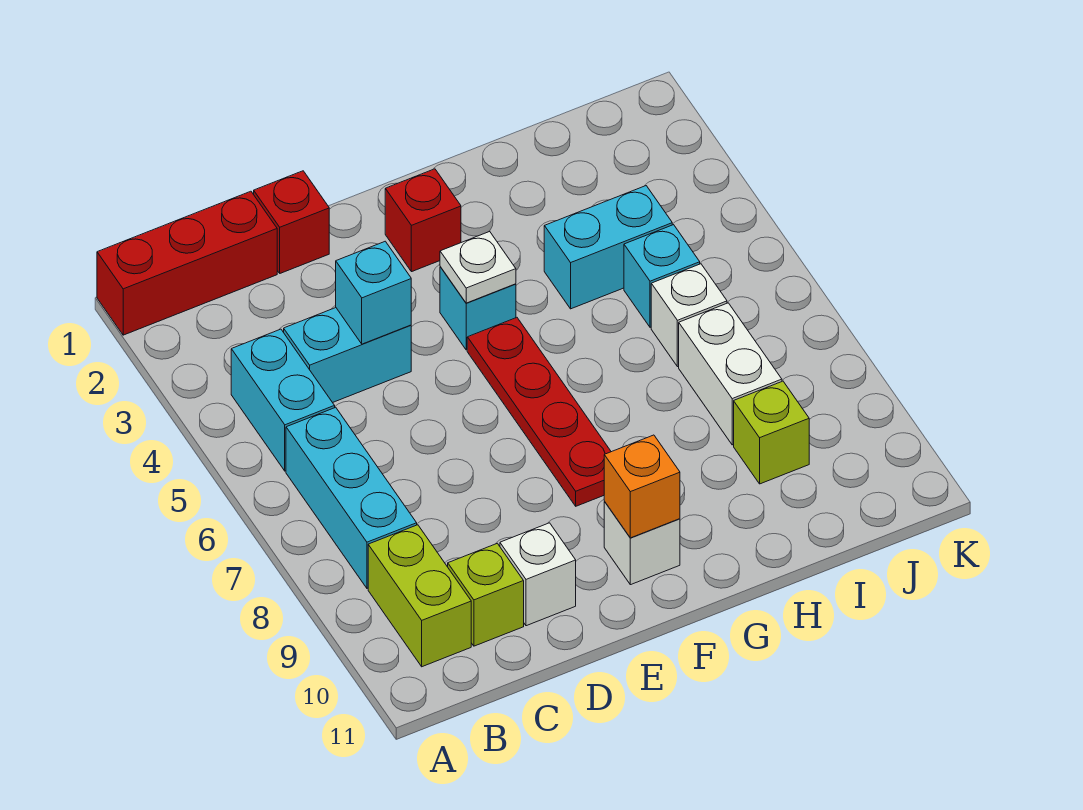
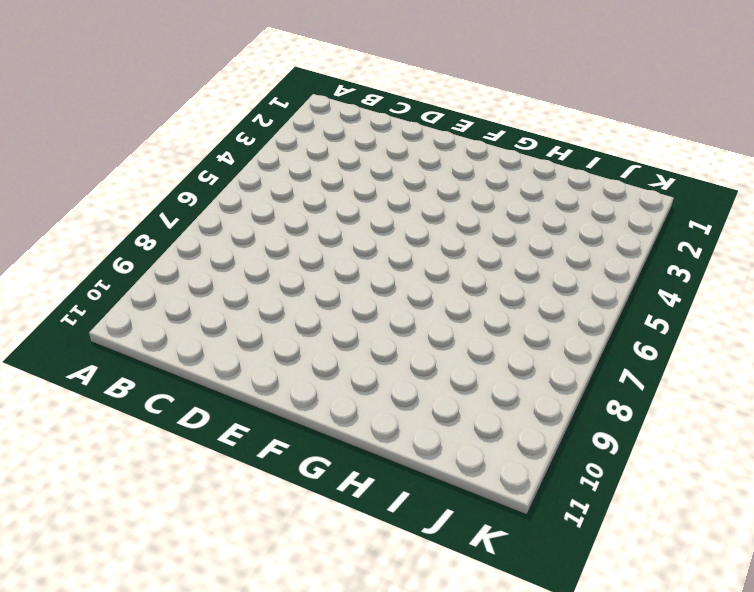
none -> red 1x3 brick [97,191,277,335]
none -> cyan 1x2 brick [231,329,335,471]
none -> cyan 1x3 brick [286,407,417,588]

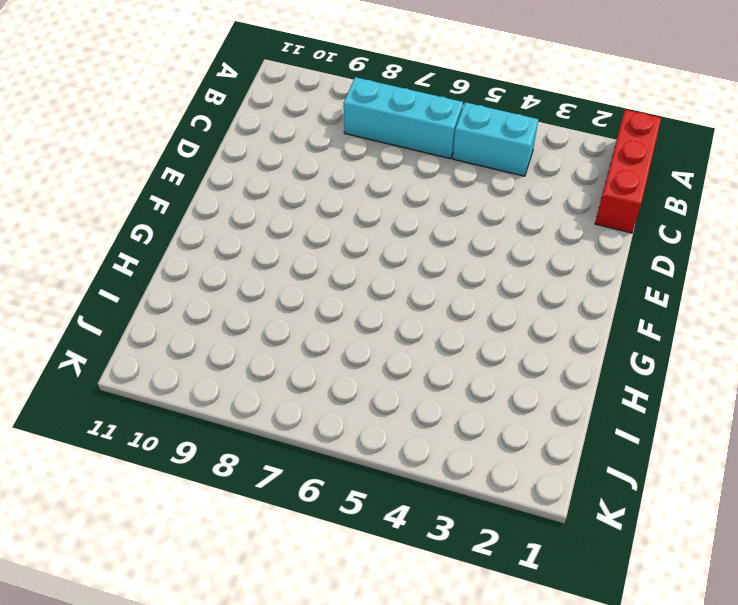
none -> lime 1x2 brick [368,525,471,667]
none -> cyan 1x2 brick [284,308,411,403]
none -> lime 1x1 brick [448,543,524,646]

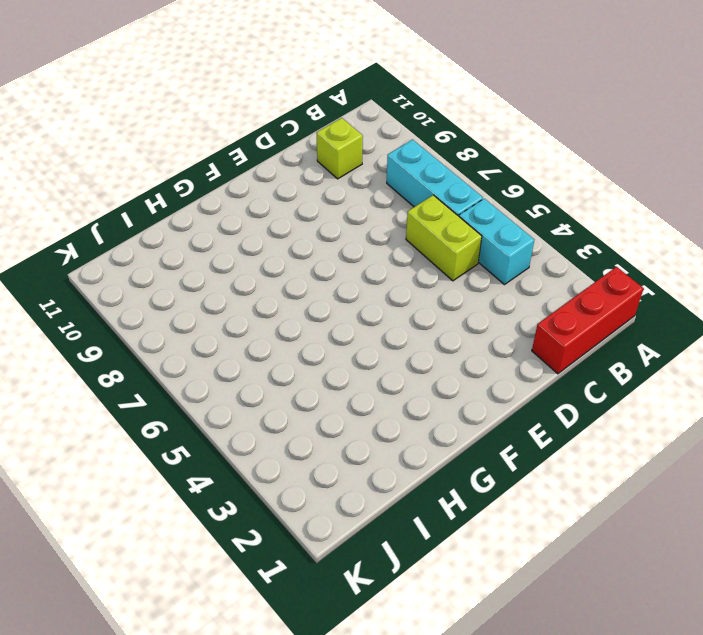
lime 1x2 brick [406,195,482,281] -> lime 1x2 brick moved to [368,525,471,667]
none -> cyan 1x2 brick [284,308,411,403]
none -> red 1x1 brick [254,171,329,273]
none -> white 1x1 brick [500,523,576,626]

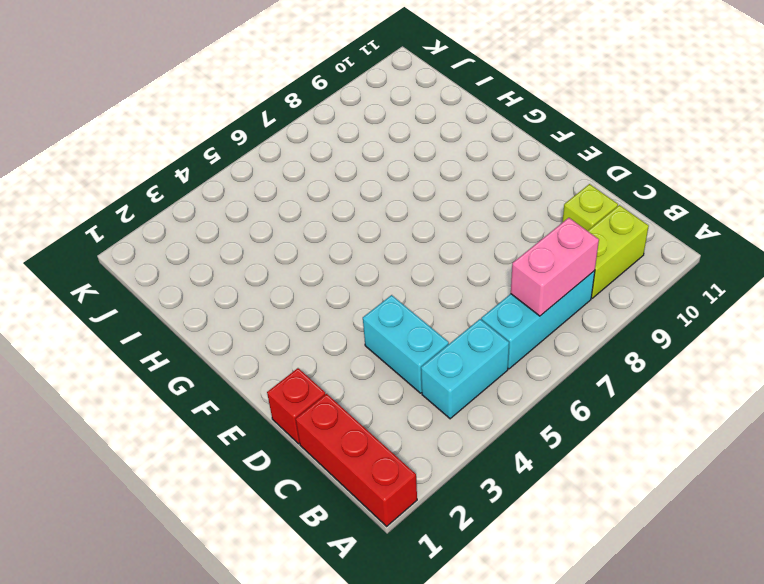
pink 1x2 brick [511,218,599,316] -> none
none -> white 1x1 brick [500,523,576,626]
none -> red 1x1 brick [385,169,461,272]
none -> cyan 1x1 brick [440,267,516,350]

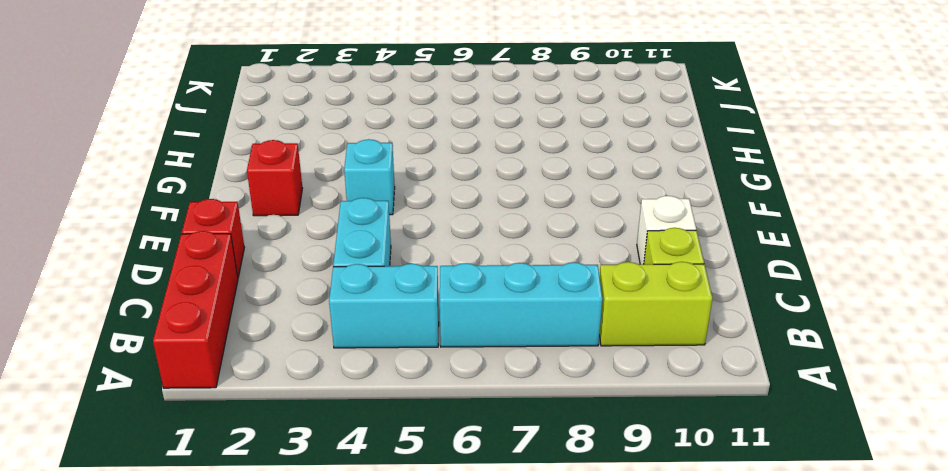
none -> red 1x4 plate [467,318,611,506]
none -> white 1x1 brick [604,502,680,585]
none -> cyan 1x2 brick [544,186,672,309]

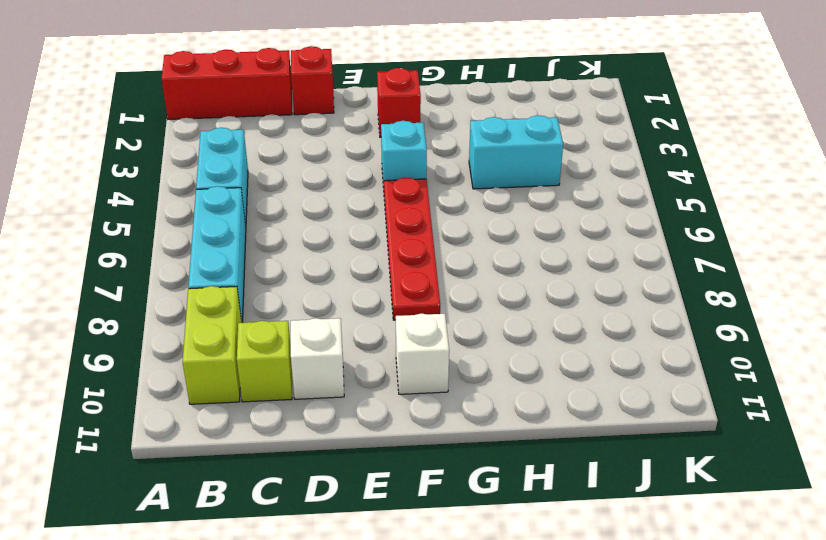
none -> cyan 1x2 brick [284,308,411,403]
none -> cyan 1x1 brick [624,225,700,327]
none -> white 1x1 brick [651,264,727,367]

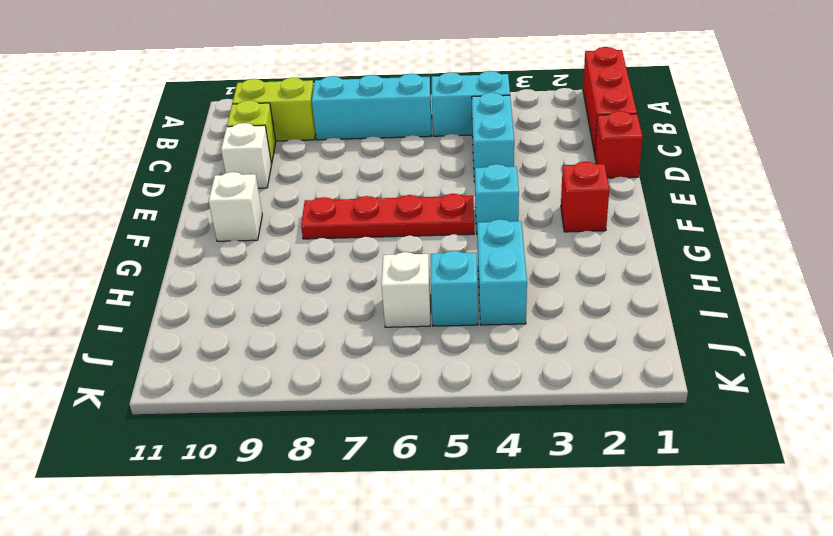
none -> white 1x2 brick [679,303,782,445]
none -> lime 1x1 brick [734,381,809,484]
none -> cyan 1x1 brick [336,241,411,344]

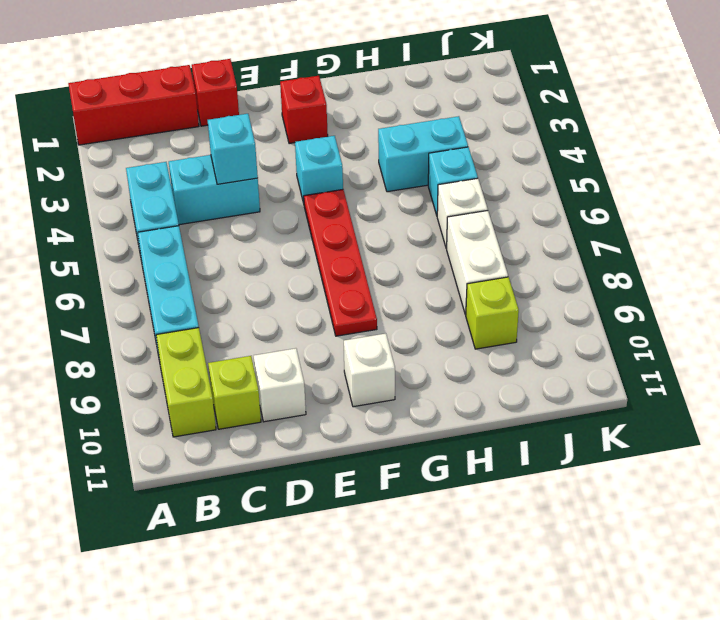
none -> white 1x1 plate [440,232,516,303]
none -> orange 1x1 brick [604,435,680,538]

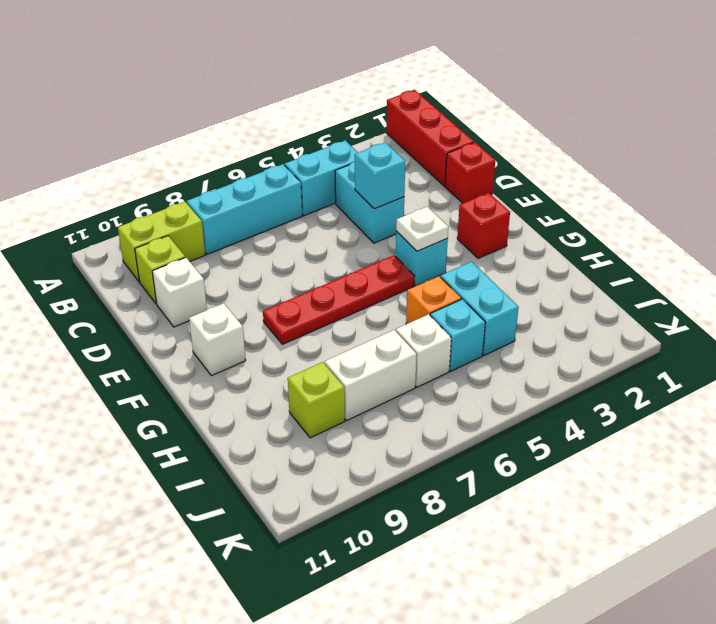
orange 1x1 brick [406,276,461,324] -> orange 1x1 brick moved to [604,435,680,538]

